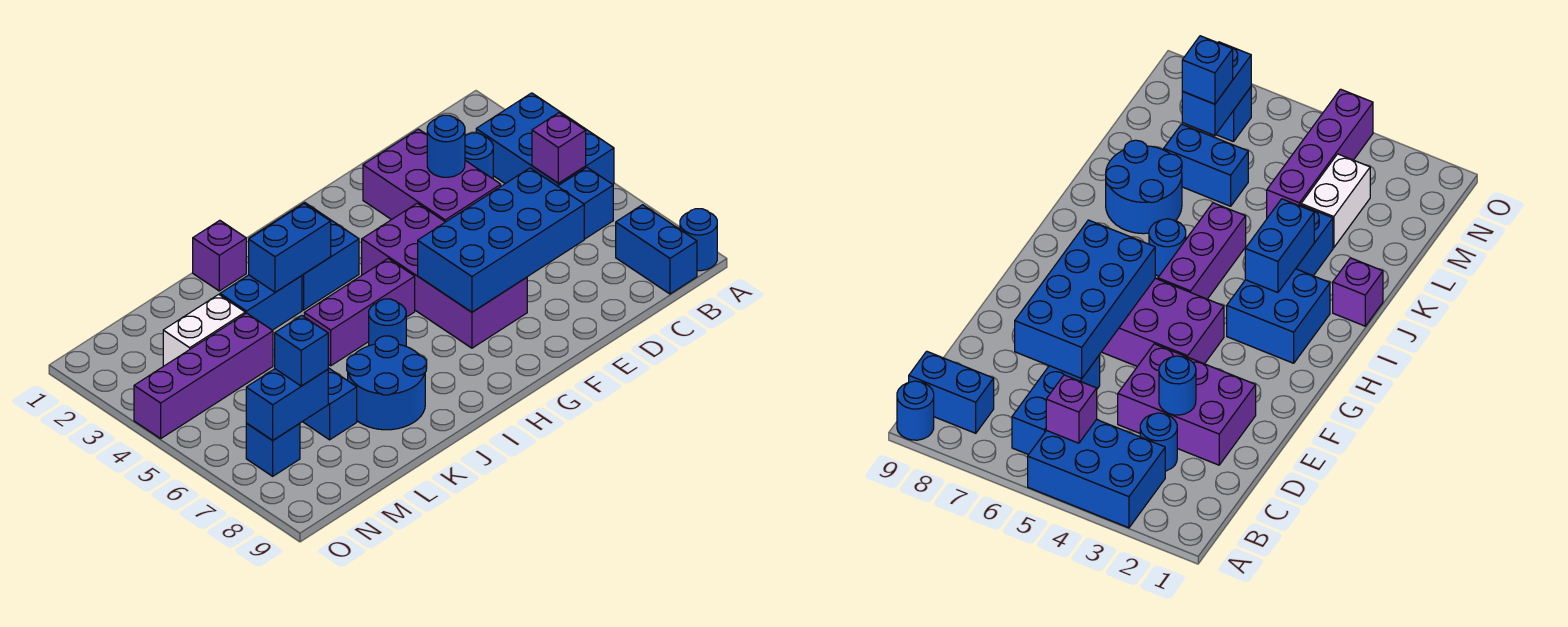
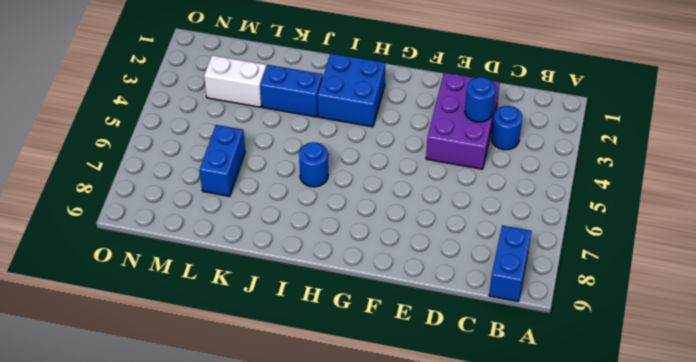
none -> blue 2x3 brick [476,93,614,186]
none -> blue 1x1 round brick [680,209,717,271]
none -> blue 1x3 brick [558,167,613,239]

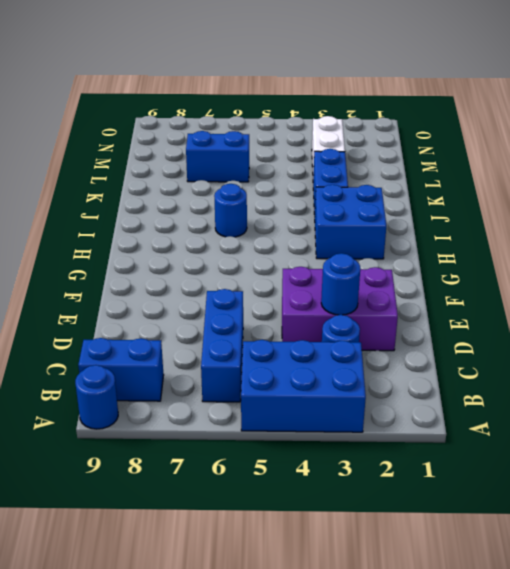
none -> purple 2x4 brick [362,203,527,348]
none -> purple 1x3 brick [304,259,415,366]
none -> purple 1x1 brick [193,220,246,291]

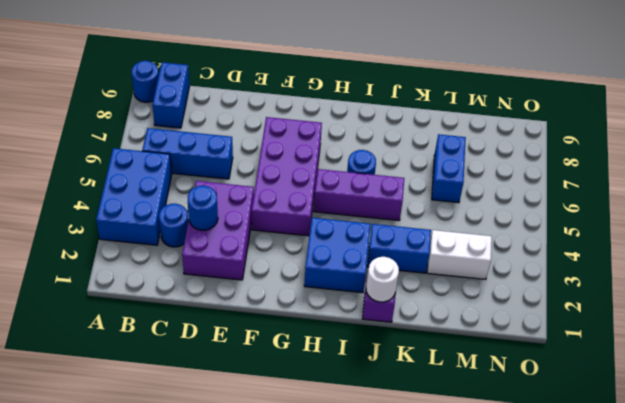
white 1x1 round brick [366,257,399,302] -> none
none -> blue 2x2 round brick [347,336,426,430]
none -> purple 1x4 brick [134,313,273,439]
none -> blue 1x1 brick [246,423,300,476]

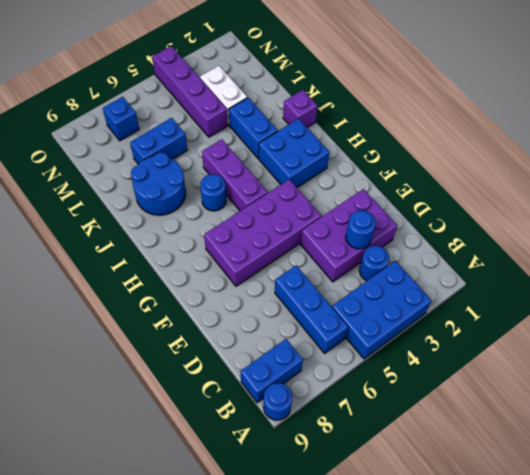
none -> purple 1x1 brick [532,113,586,183]
none -> blue 2x4 brick [418,168,584,312]
none -> blue 1x2 brick [249,204,331,292]

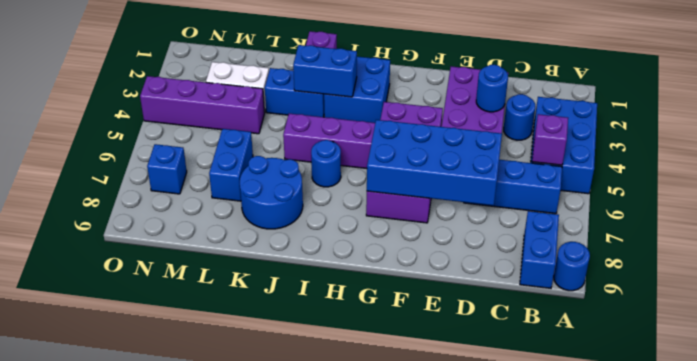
none -> blue 1x2 brick [246,369,328,440]
none -> blue 1x1 brick [275,315,328,386]

